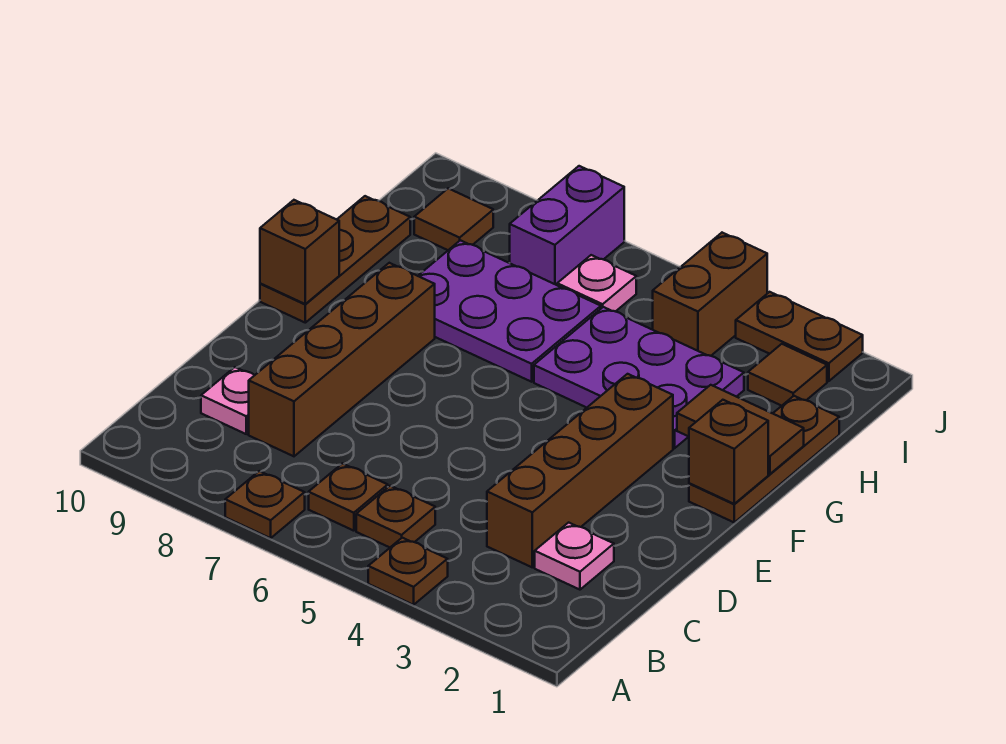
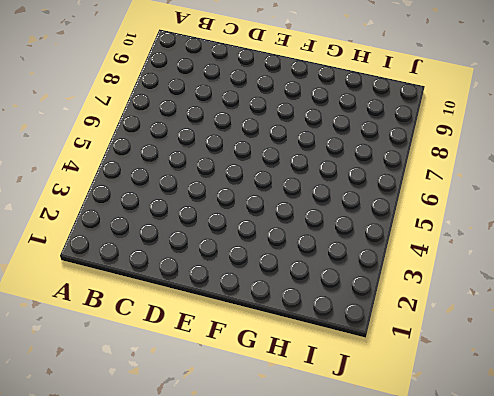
none -> brown 1x1 plate [368,538,448,605]
none -> brown 1x1 plate [225,471,305,538]
none -> brown 1x1 plate [356,486,435,547]

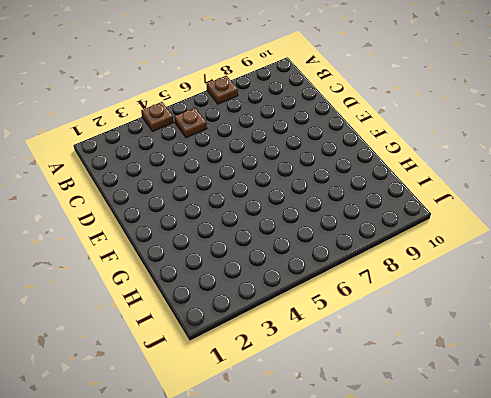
none -> brown 1x1 plate [309,463,388,531]
none -> pink 1x1 plate [535,523,614,590]
none -> brown 1x4 brick [487,374,673,567]

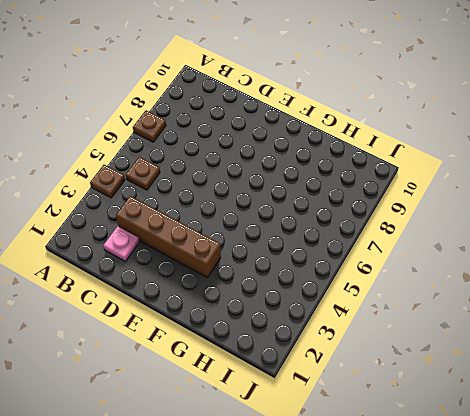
none -> brown 1x1 plate [309,463,388,531]
none -> brown 1x4 brick [249,263,435,456]
none -> pink 1x1 plate [201,367,255,434]

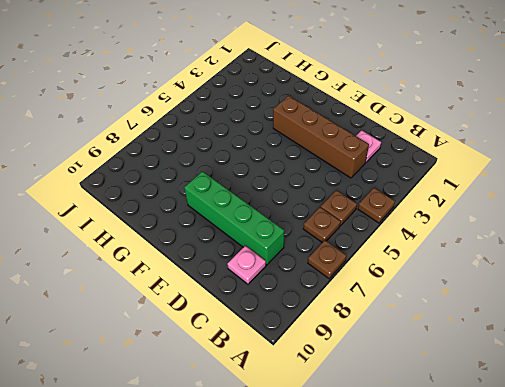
green 1x4 brick [184,171,284,265] -> brown 1x4 brick [249,263,435,456]
none -> brown 1x3 plate [689,396,839,522]
none -> brown 1x3 plate [260,196,410,323]
none -> purple 2x3 plate [534,307,744,448]

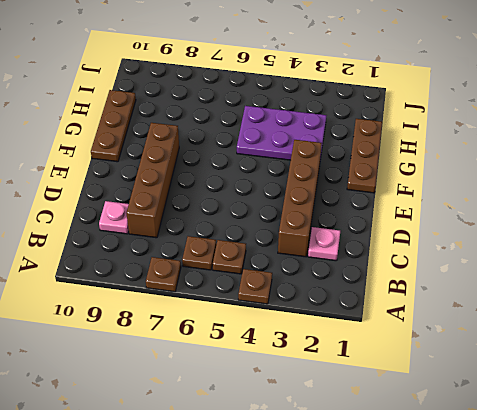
none -> purple 2x3 plate [418,240,601,382]
none -> brown 1x1 tile [748,344,827,406]
none -> brown 1x2 brick [653,233,767,356]

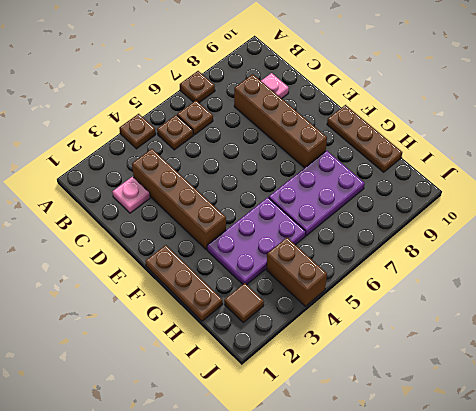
none -> pink 1x1 plate [557,255,636,312]
none -> purple 1x2 brick [510,166,624,285]
none -> brown 1x1 tile [414,188,493,250]

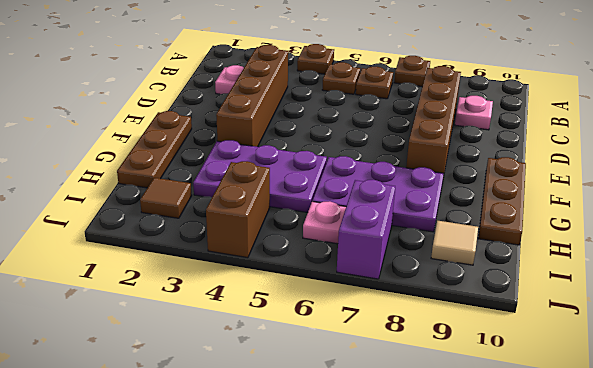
tan 1x1 tile [431,221,478,265] -> brown 1x1 tile [414,188,493,250]
none -> brown 1x2 plate [736,292,863,381]
none -> brown 1x1 brick [689,400,768,504]
none -> brown 1x1 brick [260,200,339,304]

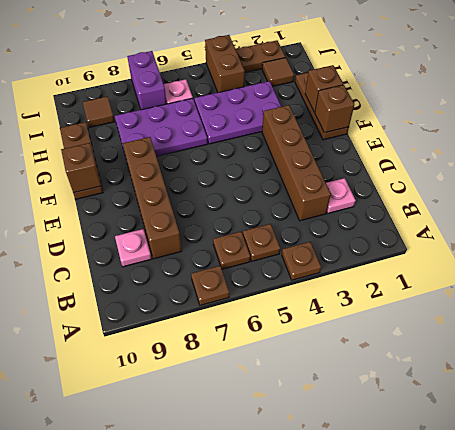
brown 1x1 brick [305,65,343,112] -> brown 1x2 tile [677,385,804,474]

